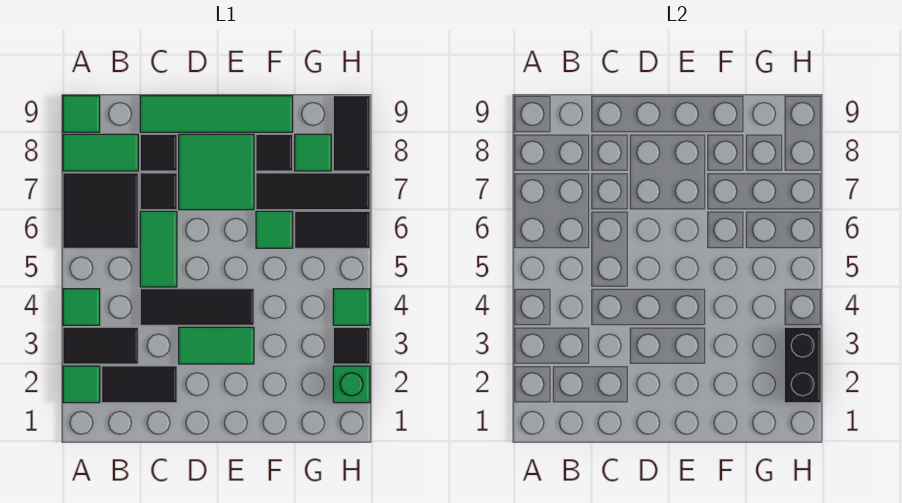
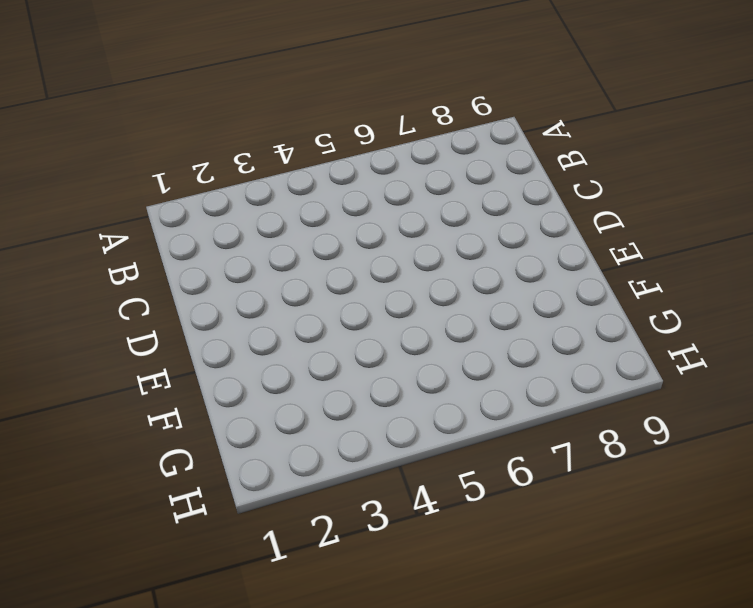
none -> green 1x1 tile [63,366,100,403]
none -> black 1x2 tile [63,327,138,364]
none -> green 1x1 tile [63,289,100,325]

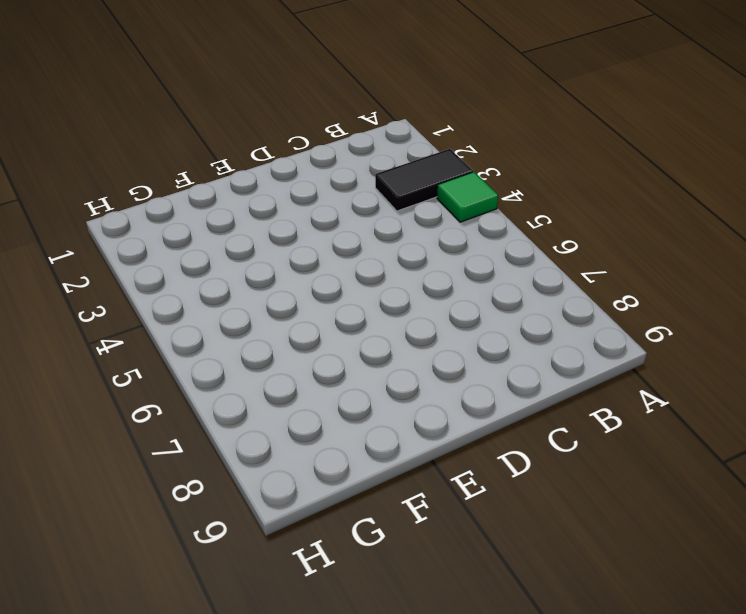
none -> green 1x1 tile [63,366,100,403]
none -> black 2x2 tile [63,173,138,248]
none -> green 1x2 tile [63,134,138,171]

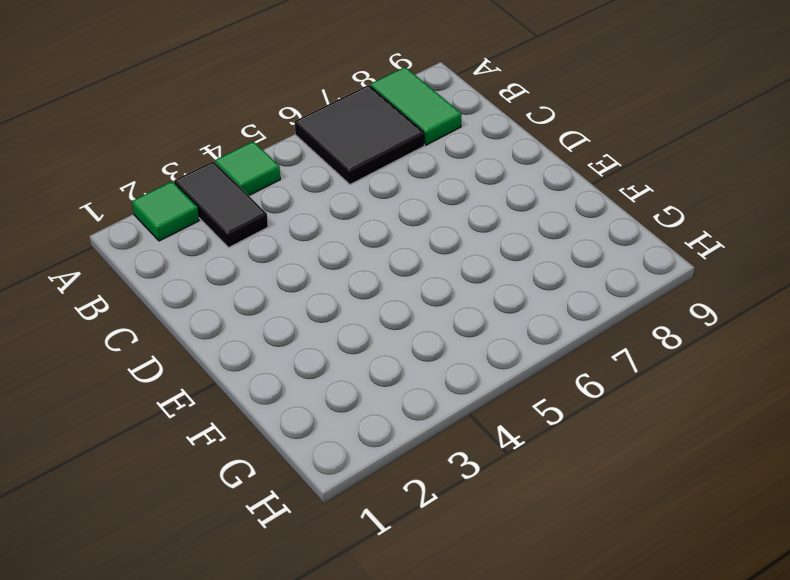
none -> green 1x1 tile [63,96,100,132]
none -> black 1x2 tile [102,366,177,403]
none -> black 1x3 tile [140,289,254,325]

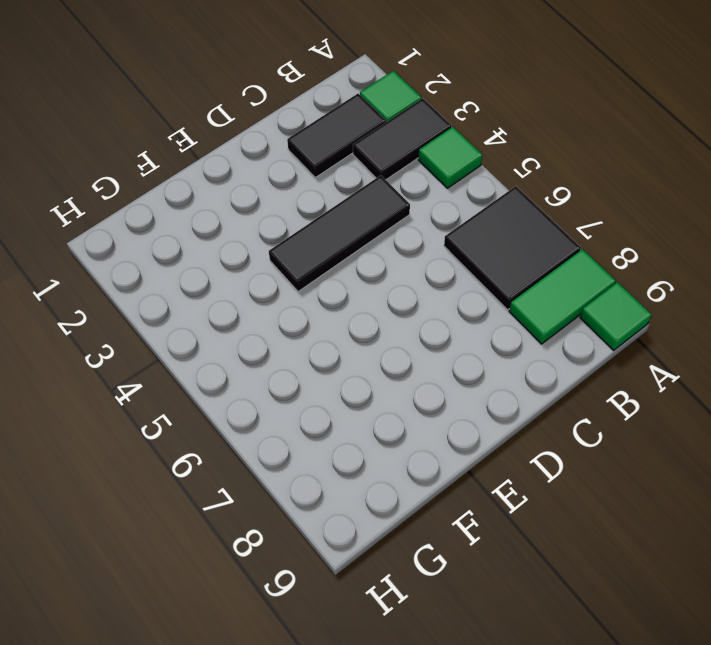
none -> green 1x2 tile [140,211,177,287]
none -> black 1x1 tile [140,173,177,210]
none -> black 1x1 tile [140,134,177,171]

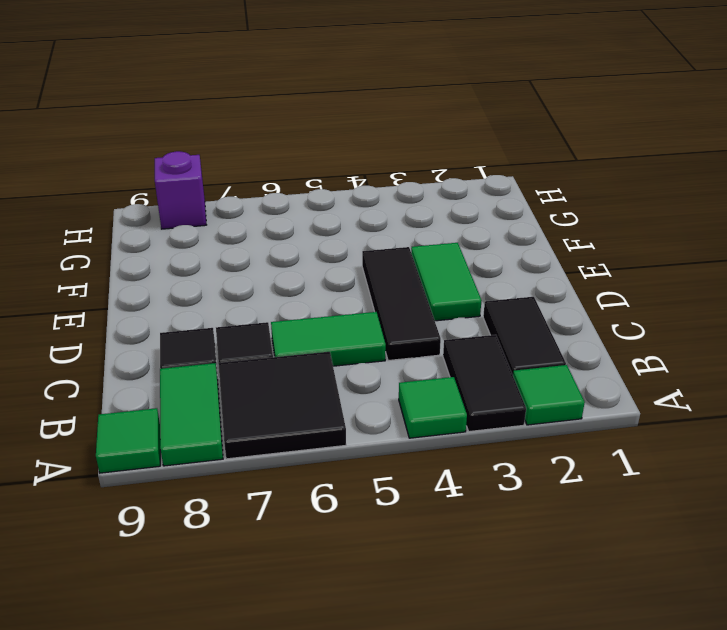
purple 1x1 brick [155,151,206,229] -> black 1x2 tile [333,96,370,171]
none -> green 1x4 tile [140,96,293,132]
none -> green 2x2 tile [179,134,254,210]
none -> green 1x1 tile [256,211,293,248]

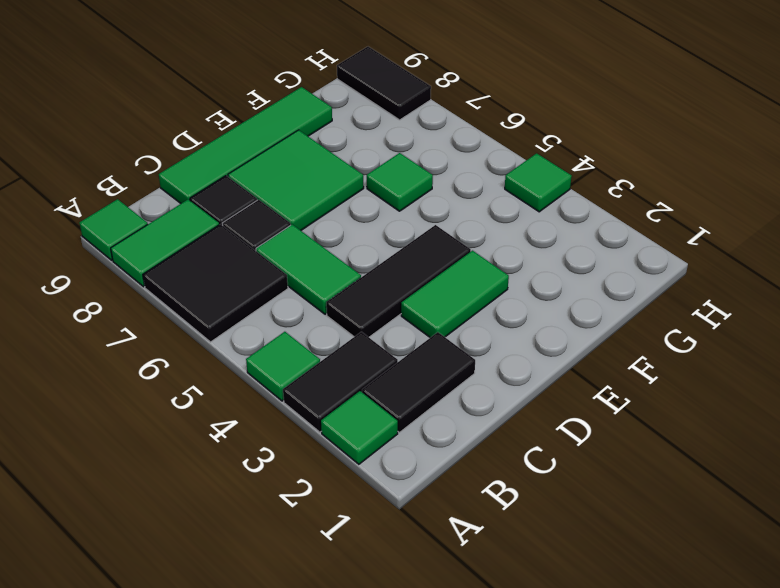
none -> black 1x3 tile [256,173,370,210]
none -> black 1x1 tile [256,134,293,171]
none -> black 1x2 tile [295,211,370,248]

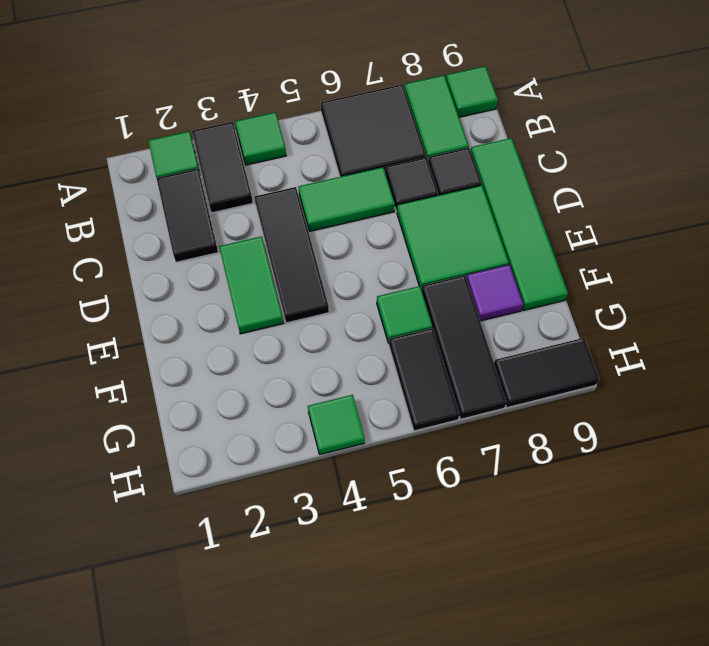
purple 1x1 tile [466,265,523,321] -> black 1x1 tile [256,134,293,171]
none -> green 1x1 tile [295,134,331,171]
none -> green 1x1 brick [333,366,370,403]
none -> black 1x1 tile [333,327,370,364]

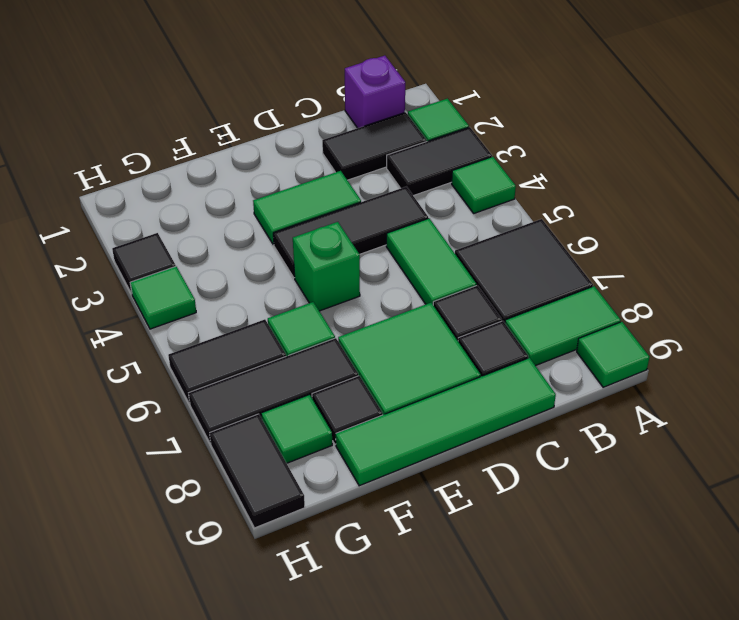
purple 1x1 brick [345,56,405,128] -> none
green 1x1 brick [293,222,360,311] -> green 1x1 brick moved to [333,366,370,403]
none -> black 1x2 brick [784,327,821,403]

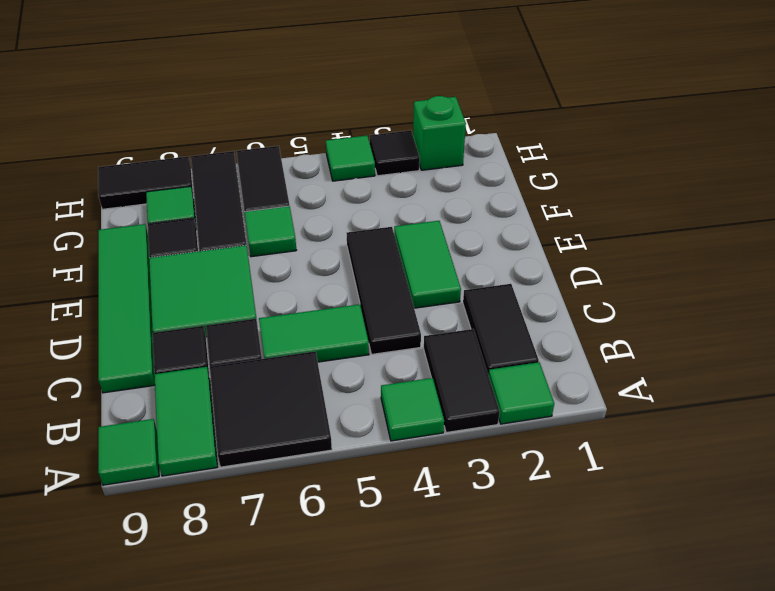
none -> black 1x2 brick [784,327,821,403]

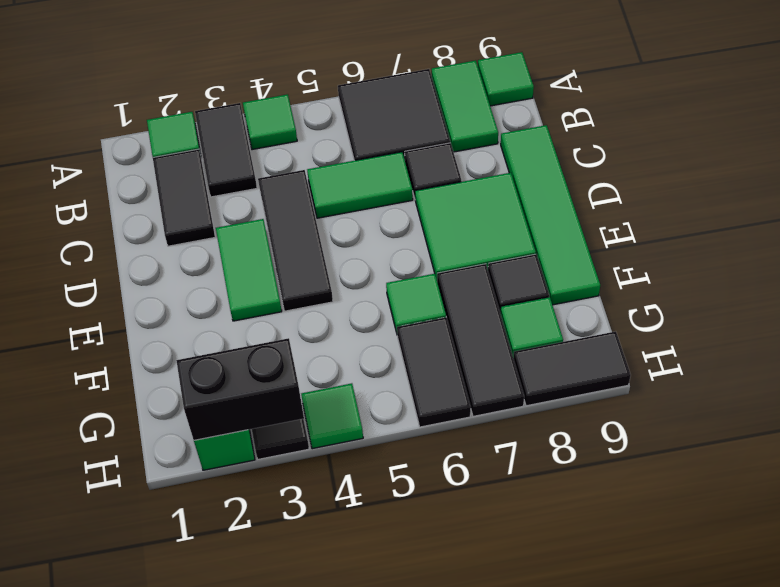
none -> black 1x1 tile [140,134,177,171]

